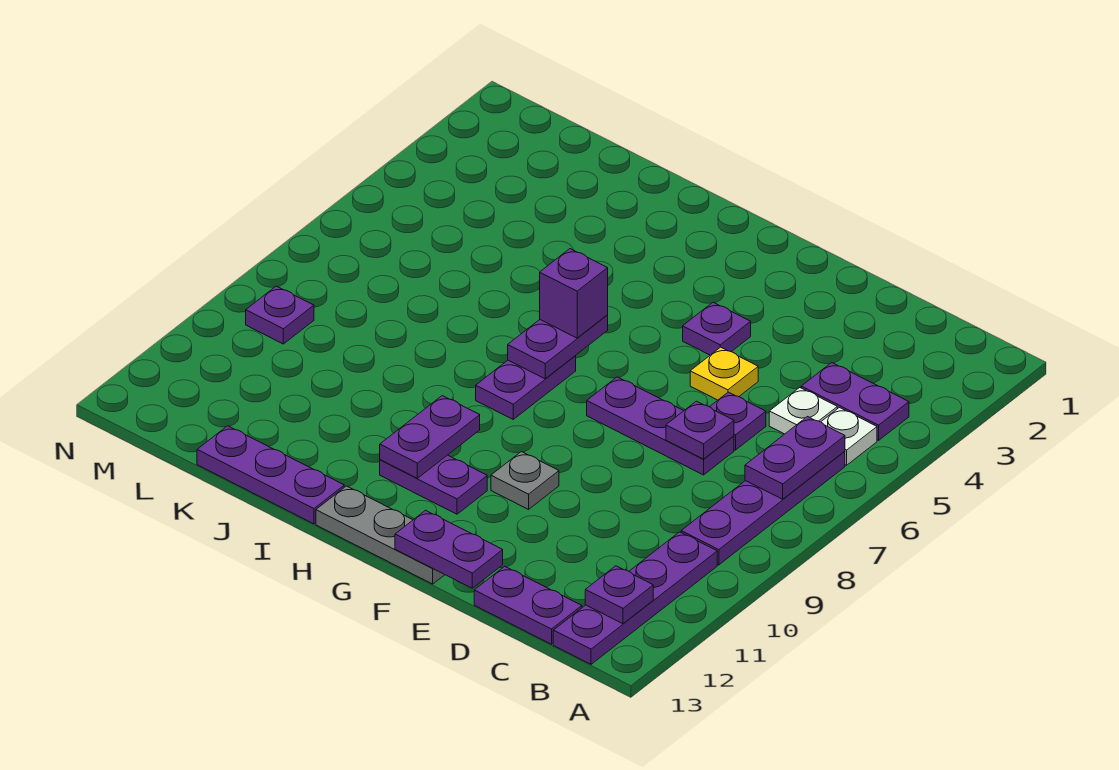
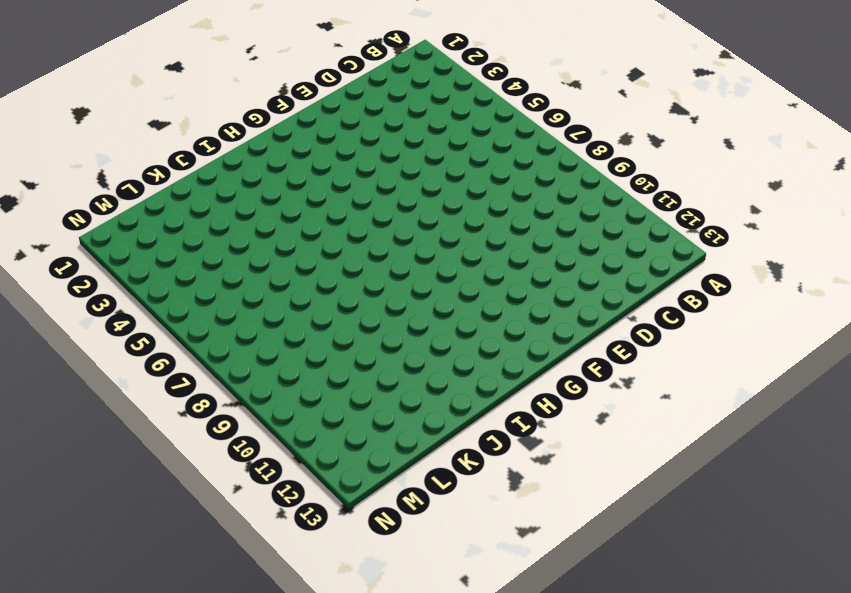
none -> purple 1x2 plate [801,363,909,440]
none -> white 1x1 plate [821,408,877,465]
none -> purple 1x4 plate [681,451,845,565]

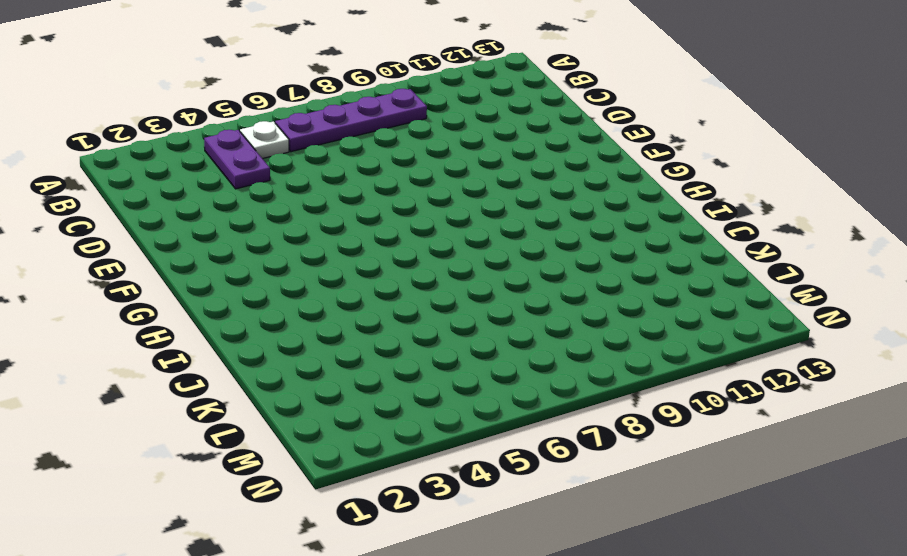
none -> purple 1x4 plate [553,532,717,664]
none -> white 1x1 plate [769,388,837,434]
none -> purple 1x2 plate [474,566,582,644]

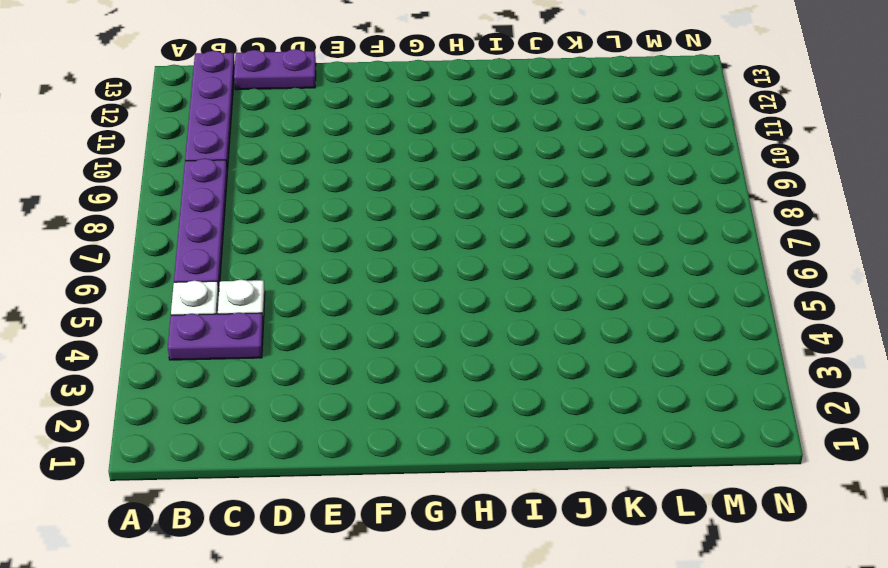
none -> purple 1x1 plate [710,392,766,450]
none -> purple 1x3 plate [587,377,734,475]
none -> yellow 1x1 plate [690,347,758,400]

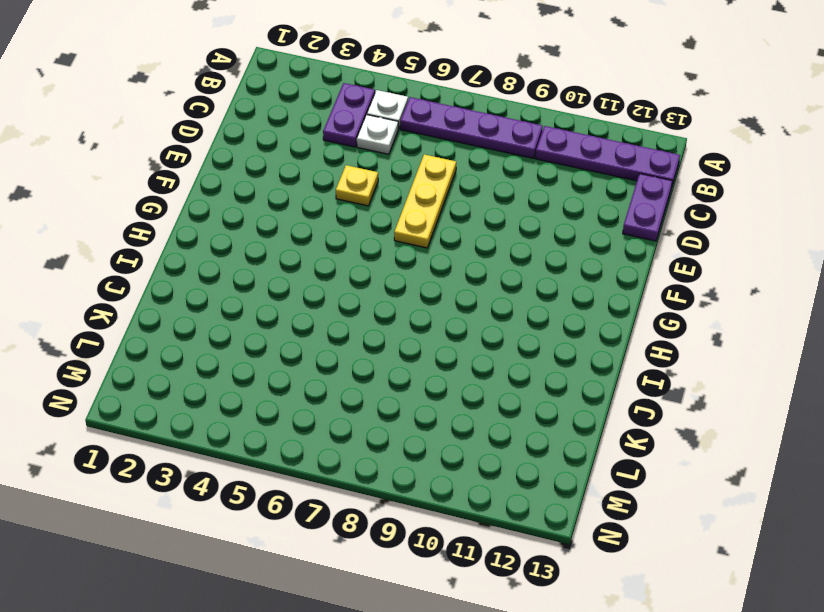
yellow 1x3 plate [394,154,456,248] -> purple 1x3 plate [587,377,734,475]
none -> purple 1x1 plate [710,392,766,450]
none -> purple 1x1 plate [683,302,751,355]
none -> grey 1x1 plate [491,452,559,509]

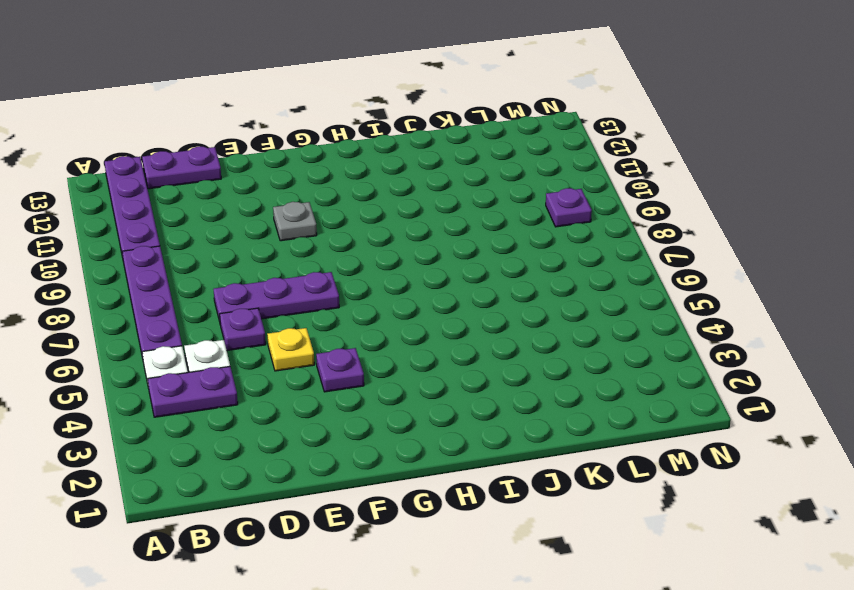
none -> grey 1x3 plate [316,486,445,584]
none -> purple 1x2 plate [380,455,487,514]
none -> purple 1x2 plate [476,356,576,419]

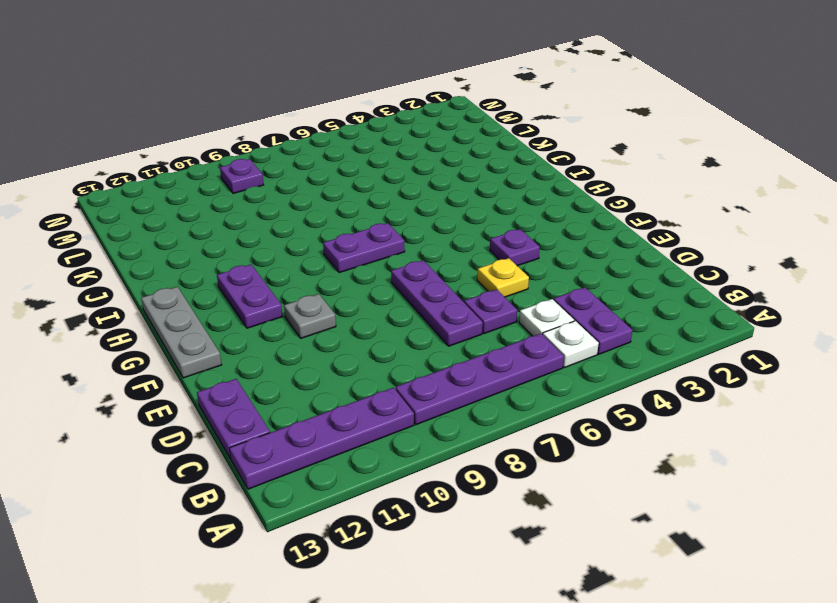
none -> purple 1x3 plate [197,426,344,524]
none -> purple 1x2 plate [745,417,845,499]
none -> purple 1x1 plate [585,566,653,624]

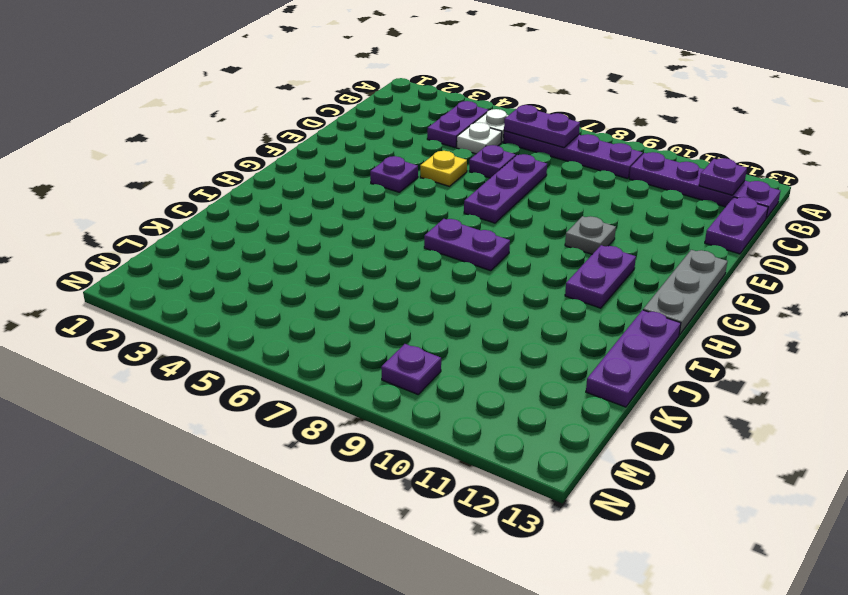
none -> purple 1x1 plate [666,401,734,459]
none -> purple 1x2 plate [395,510,503,588]
none -> purple 1x2 plate [508,315,608,379]

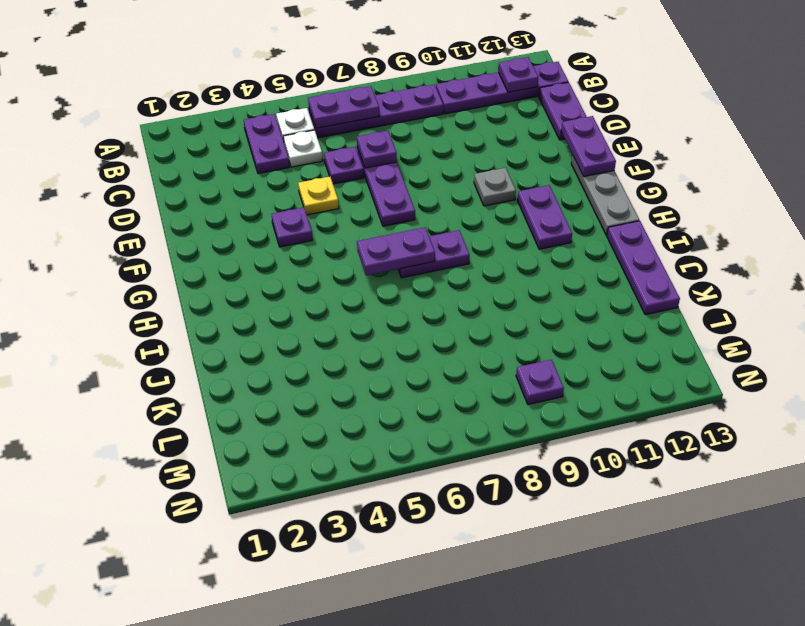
none -> purple 1x2 plate [380,396,480,478]
none -> purple 1x1 brick [540,249,608,338]

